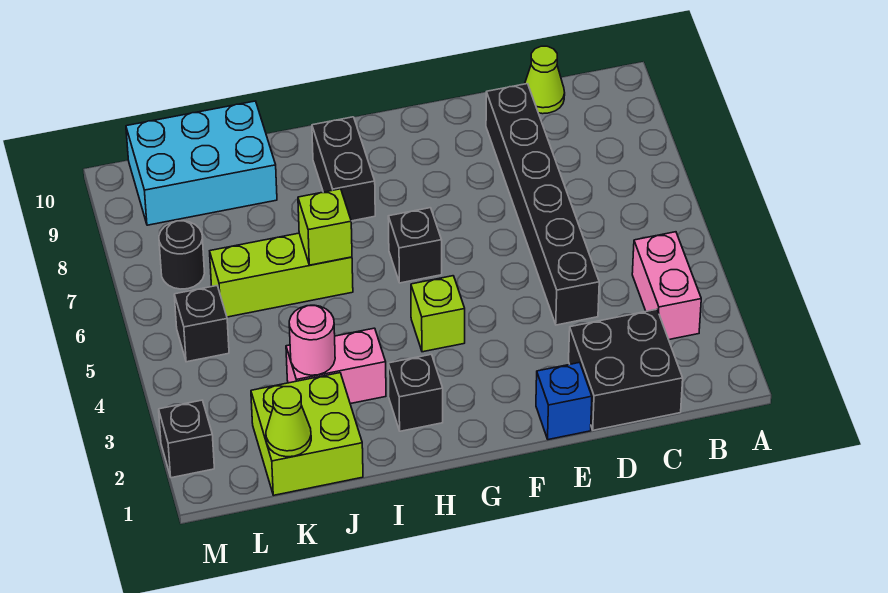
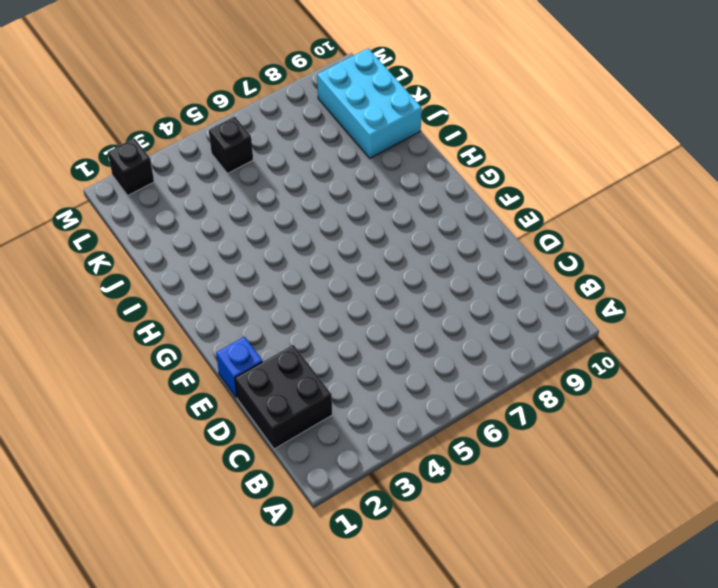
none -> pink 1x2 brick [632,232,701,340]
none -> lime 1x1 cone [525,46,565,114]
none -> black 1x6 brick [486,84,599,325]

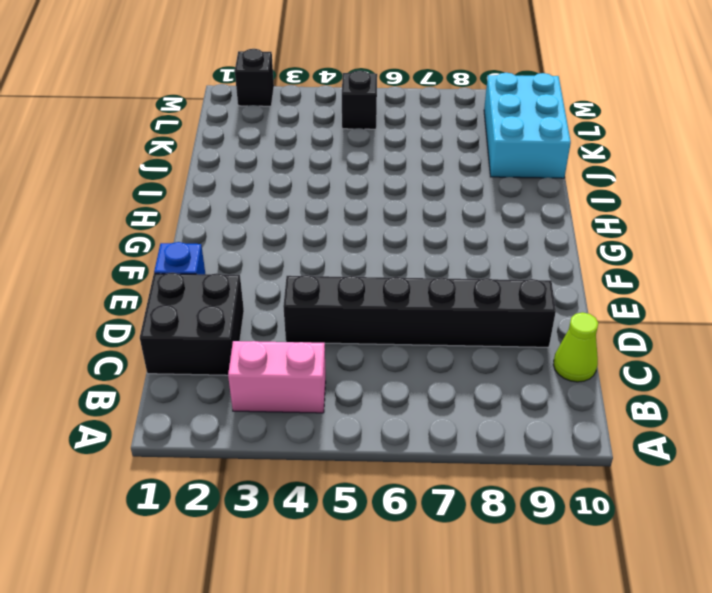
none -> lime 1x1 brick [411,276,465,352]
none -> black 1x1 brick [388,208,442,283]
none -> black 1x1 brick [388,354,443,431]

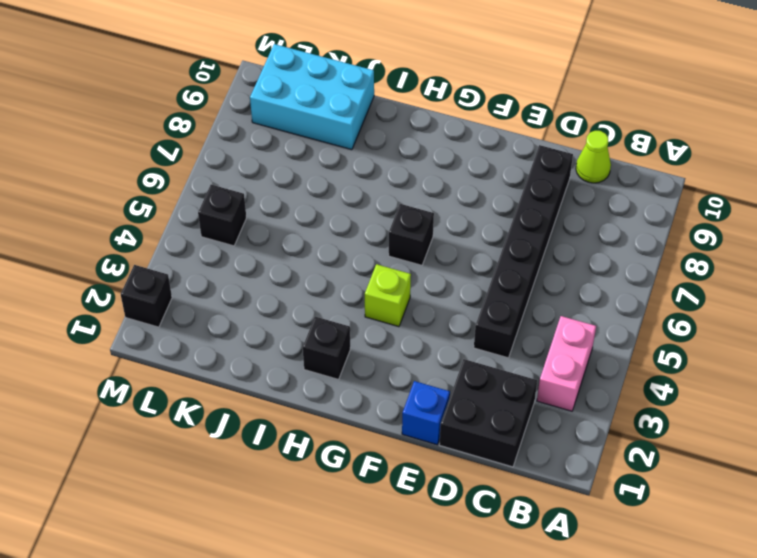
none -> black 1x2 brick [312,117,375,221]
none -> pink 1x2 brick [286,328,386,404]
none -> lime 1x3 brick [210,233,353,317]

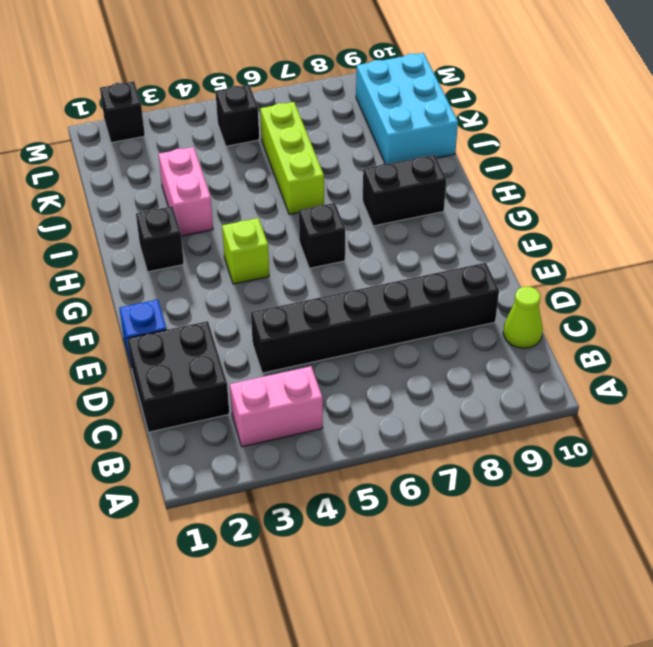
none -> lime 2x2 brick [251,373,363,495]
none -> black 1x1 round brick [159,221,205,289]
none -> lime 1x1 brick [298,189,352,265]

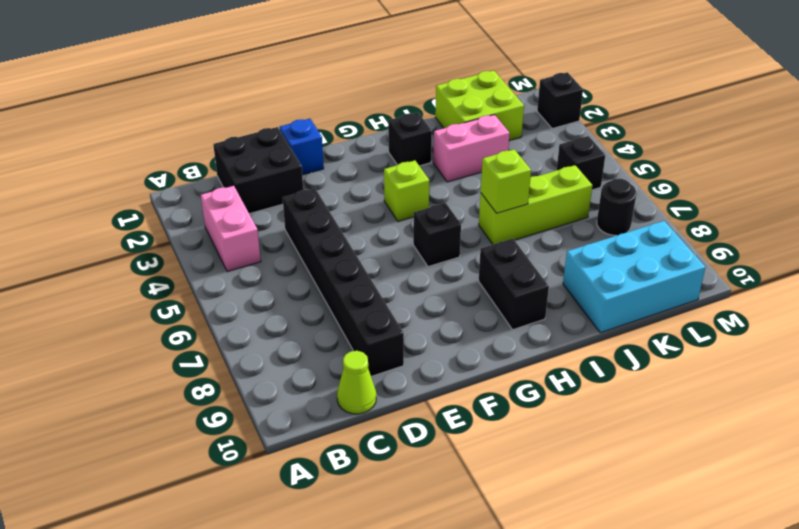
none -> pink 1x1 round brick [289,305,335,375]
none -> lime 1x1 cone [266,387,311,457]

